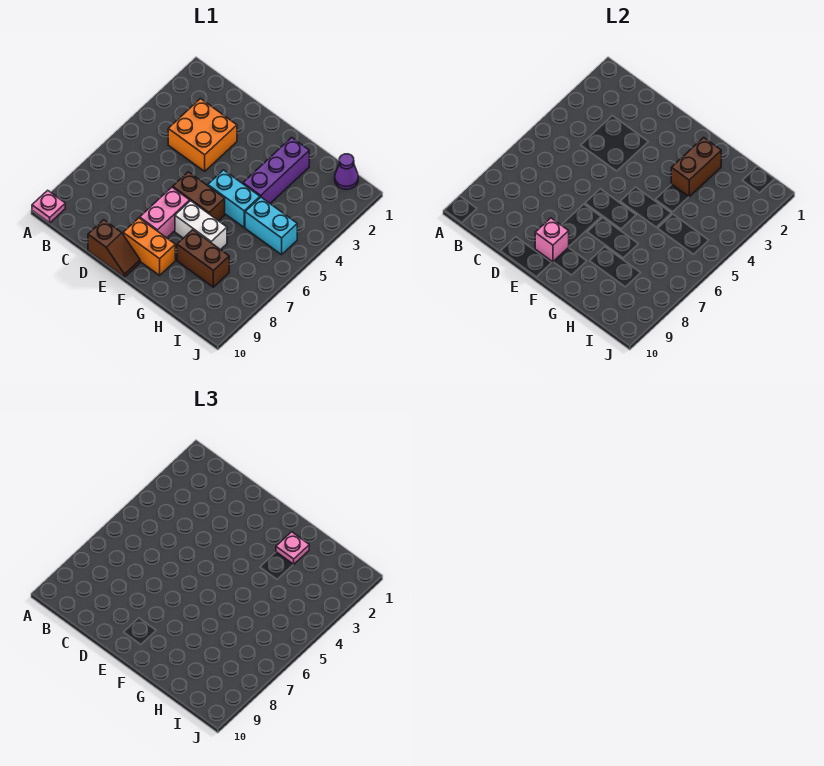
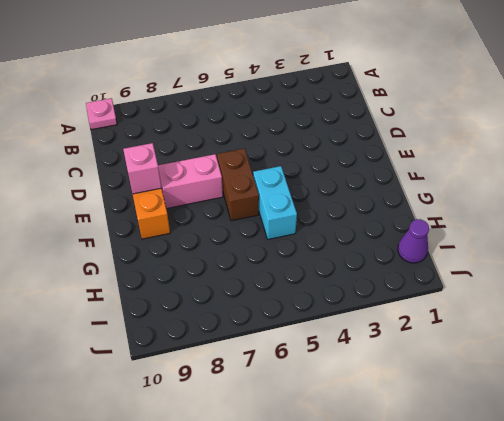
none -> orange 2x2 brick [168,99,237,171]
none -> brown 1x2 slope [88,220,140,277]
none -> white 1x2 brick [175,201,227,250]

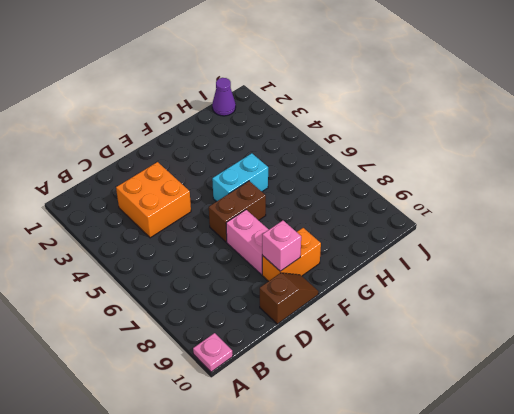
none -> white 1x2 brick [175,201,227,250]
none -> purple 1x3 brick [243,137,309,203]
none -> brown 1x2 brick [177,230,229,287]

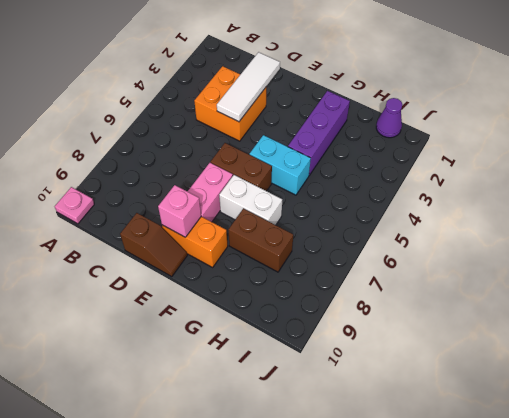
white 1x3 tile [217,52,280,122] -> none
none -> cyan 1x2 brick [245,197,297,255]
none -> brown 1x2 brick [671,137,721,197]
none -> pink 1x1 plate [276,532,309,564]

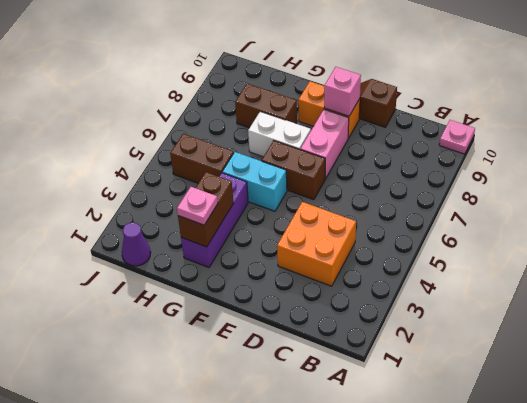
brown 1x2 brick [170,134,234,183] -> cyan 1x2 brick [245,197,297,255]

